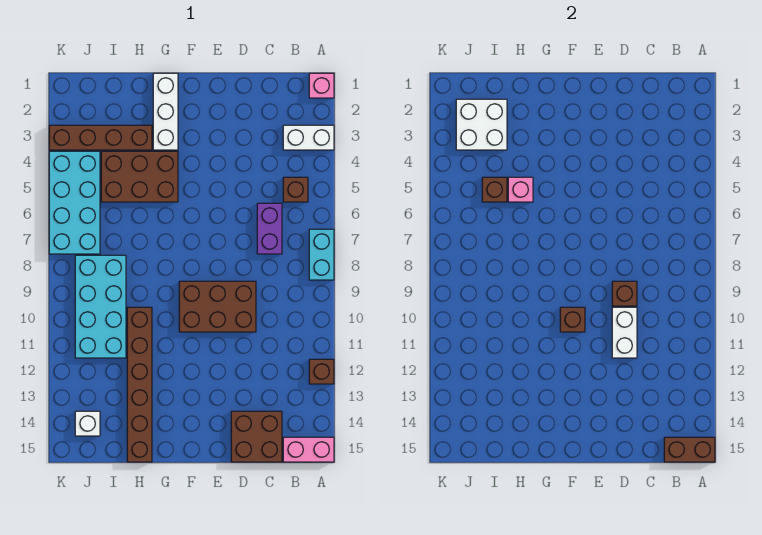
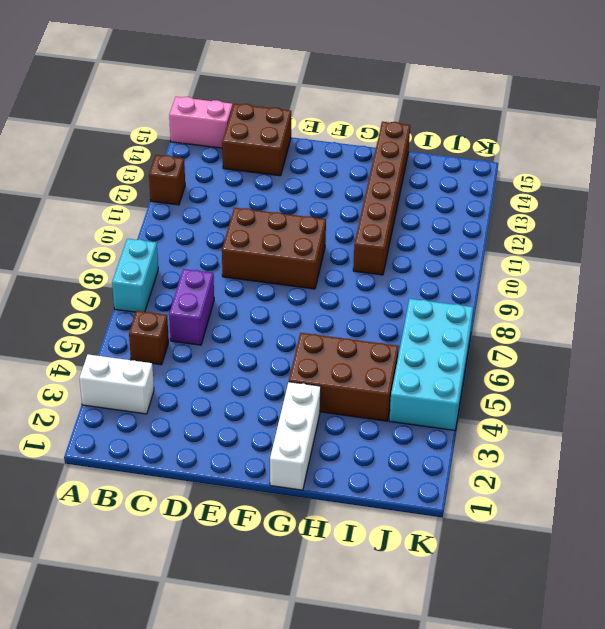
none -> pink 1x1 brick [309,73,334,98]
none -> brown 1x4 brick [49,125,152,150]
none -> cyan 2x4 brick [75,255,126,358]

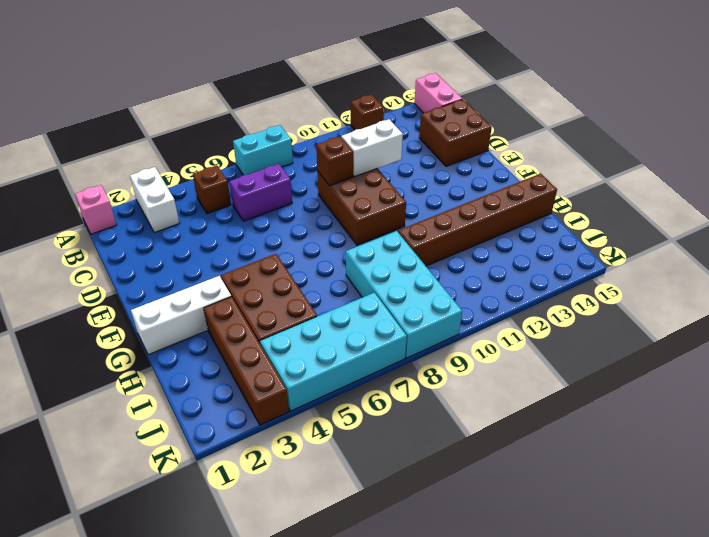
cyan 2x4 brick [346,231,462,358] -> cyan 2x4 brick turned to [75,255,126,358]
none -> white 1x1 brick [75,411,100,436]
none -> brown 1x2 brick [664,437,715,462]
none -> brown 1x1 brick [560,307,585,332]

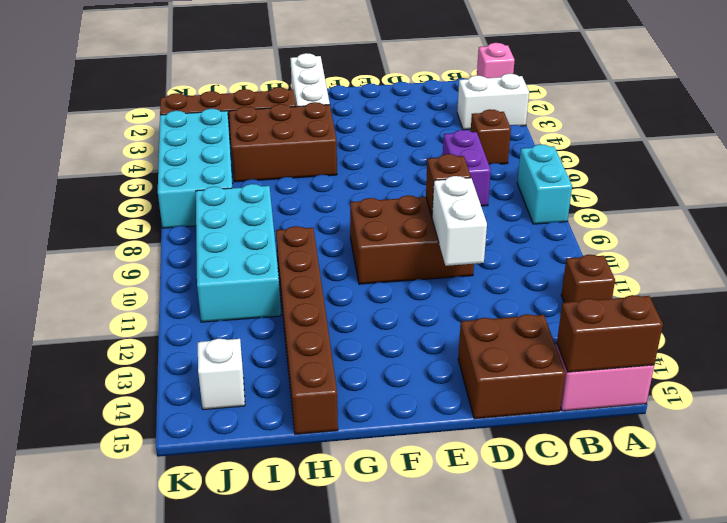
none -> brown 1x1 brick [560,307,585,332]
none -> pink 1x1 brick [508,177,533,202]
none -> white 2x2 brick [456,99,507,150]

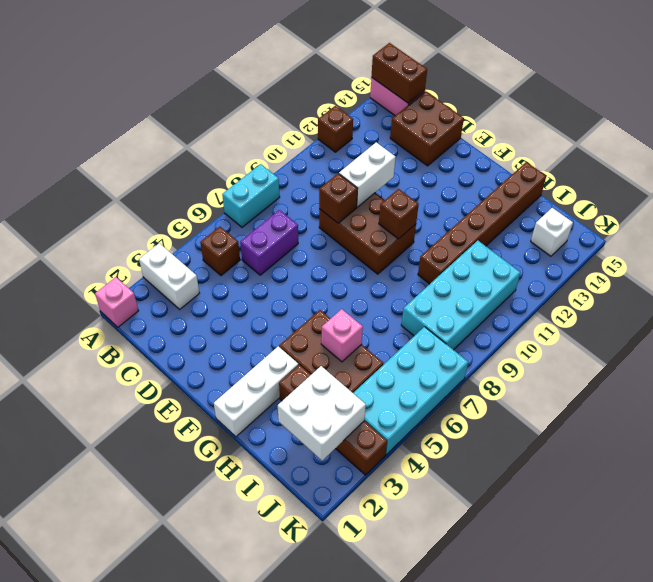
none -> brown 1x1 brick [482,177,507,202]

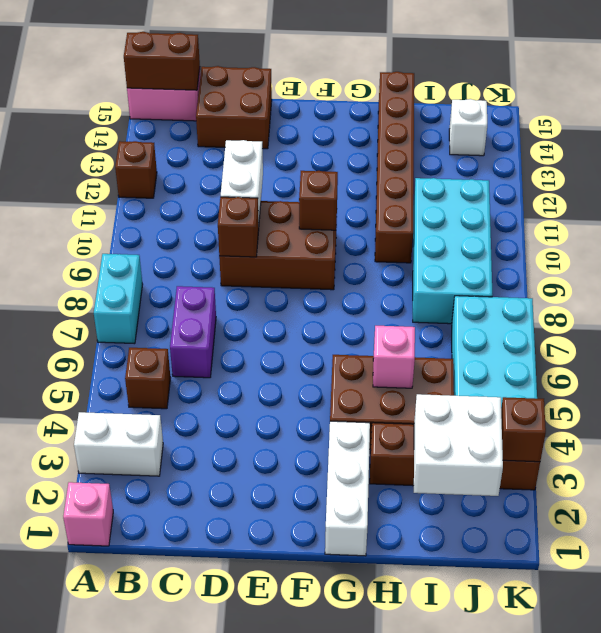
brown 1x1 brick [501,397,546,462] -> brown 1x1 brick moved to [482,177,507,202]

